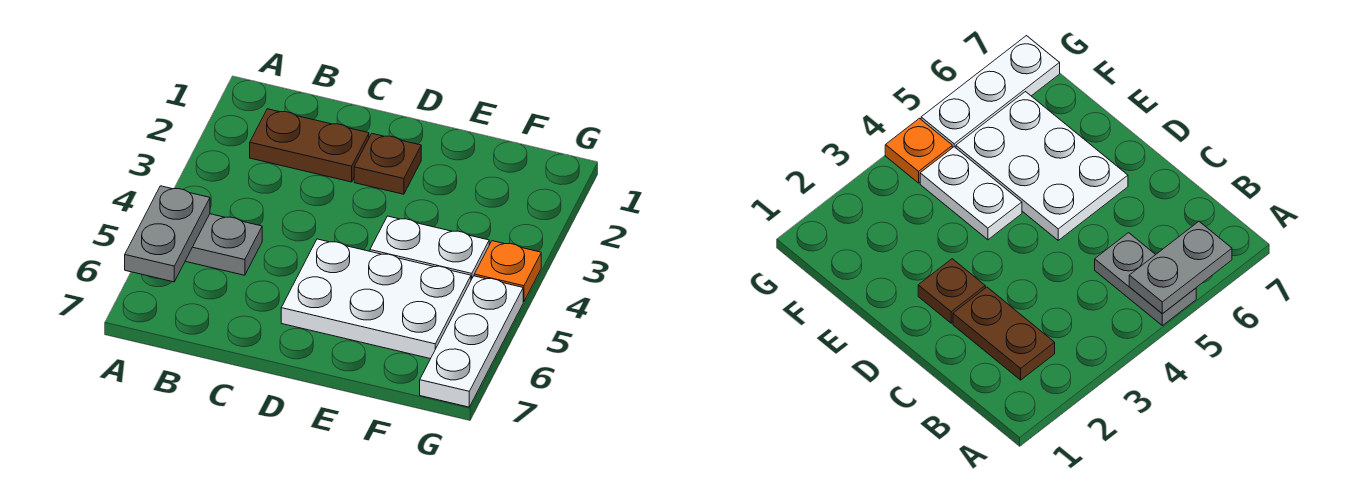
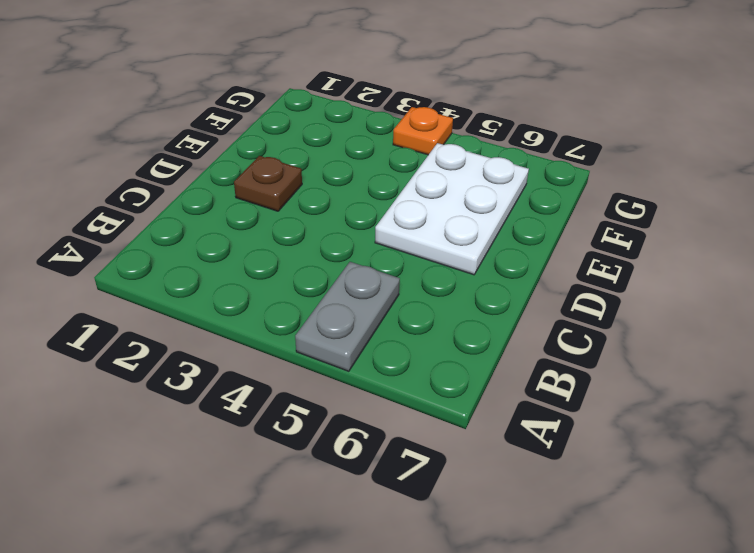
none -> brown 1x2 plate [250,109,369,182]
none -> white 1x2 plate [370,216,489,280]

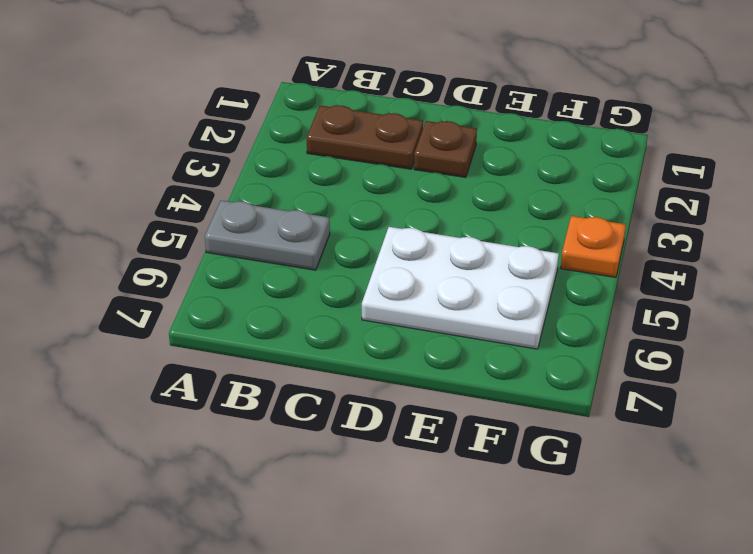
none -> white 1x2 plate [370,216,489,280]
none -> white 1x3 plate [420,276,523,407]

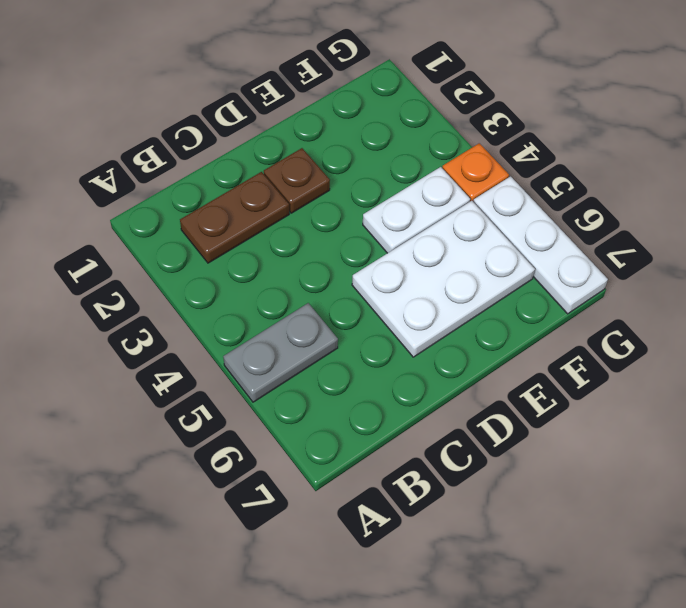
none -> grey 1x2 plate [125,186,210,282]

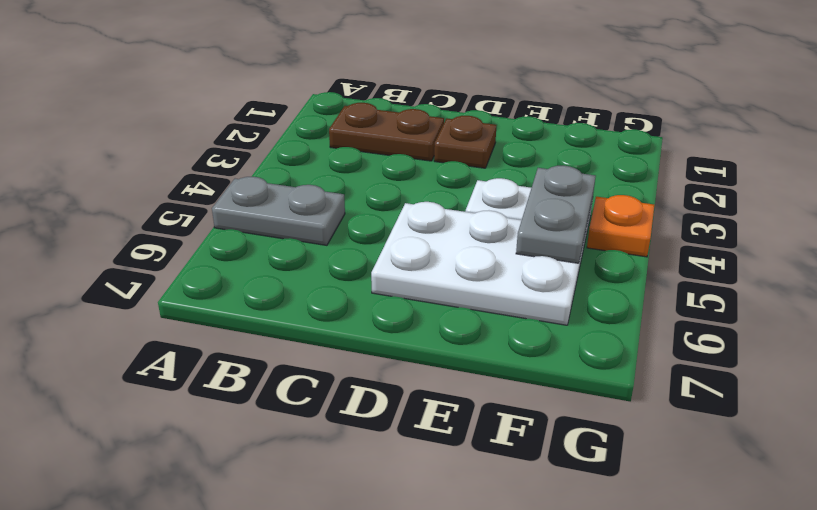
grey 1x2 plate [516,166,596,263] -> grey 1x2 plate moved to [125,186,210,282]
none -> white 1x3 plate [420,276,523,407]

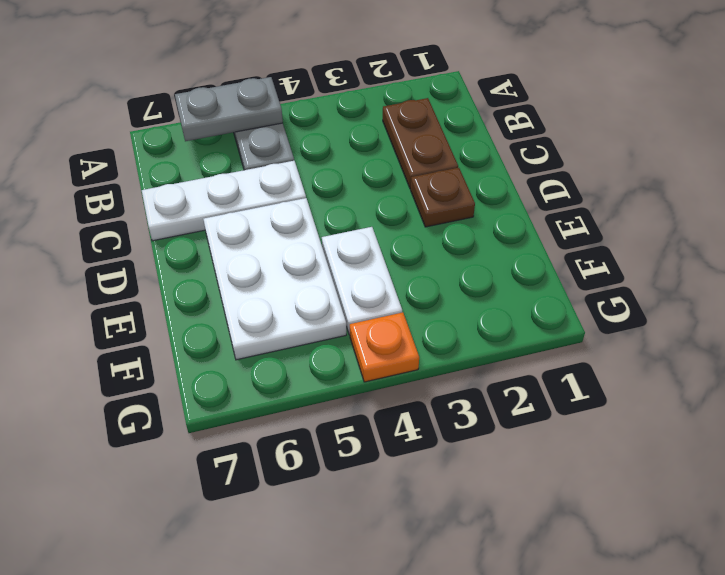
white 1x3 plate [142,161,306,241] -> white 1x3 plate moved to [420,276,523,407]

